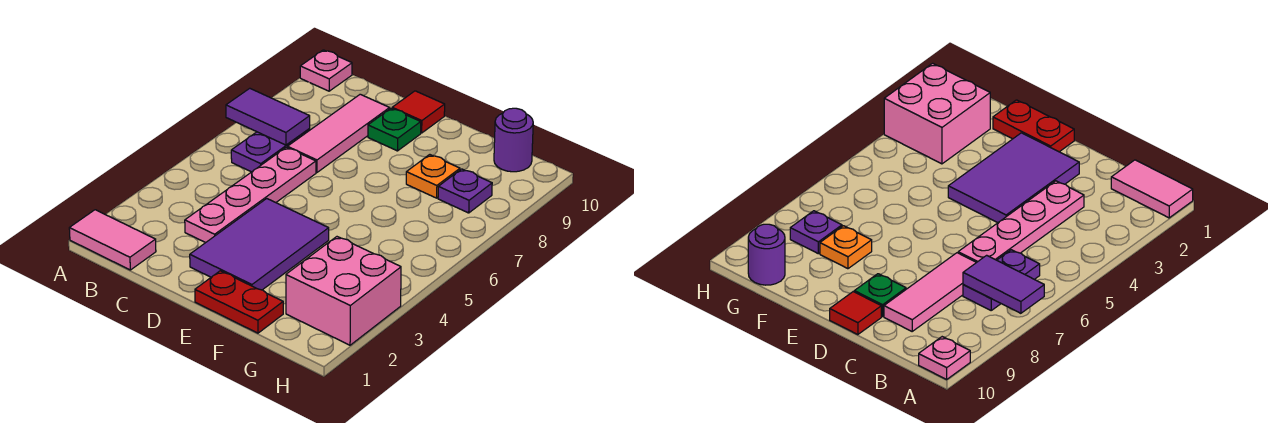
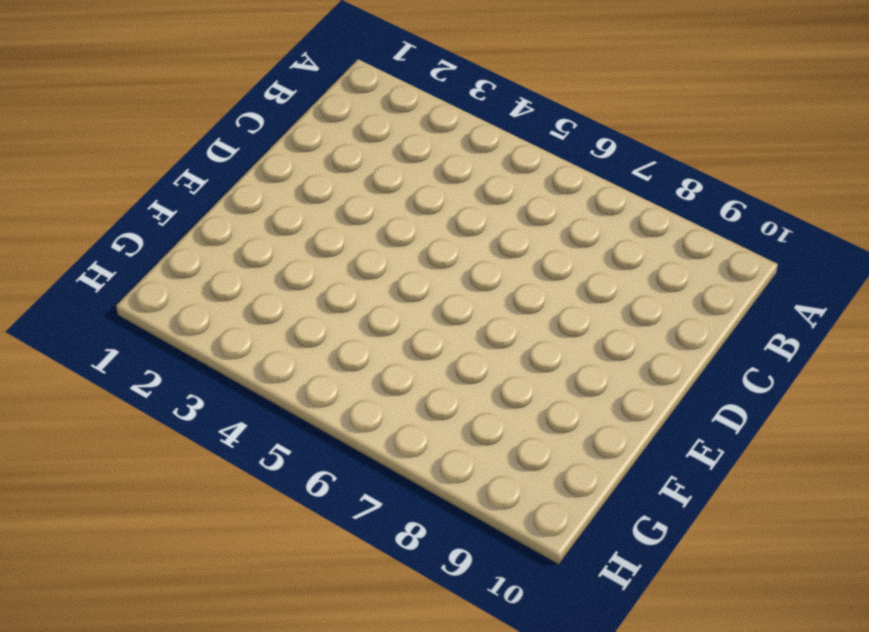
none -> pink 1x2 tile [69,210,156,270]
none -> pink 1x1 plate [300,50,352,91]
none -> purple 1x2 plate [231,129,310,172]

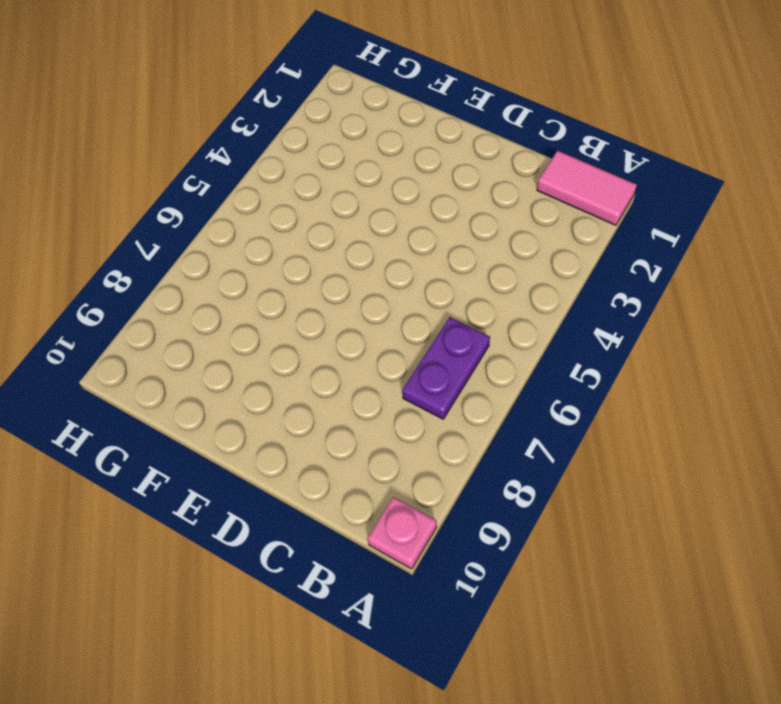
none -> pink 1x4 plate [185,147,316,243]
none -> pink 1x3 tile [287,94,390,172]
none -> purple 2x3 tile [190,199,329,290]

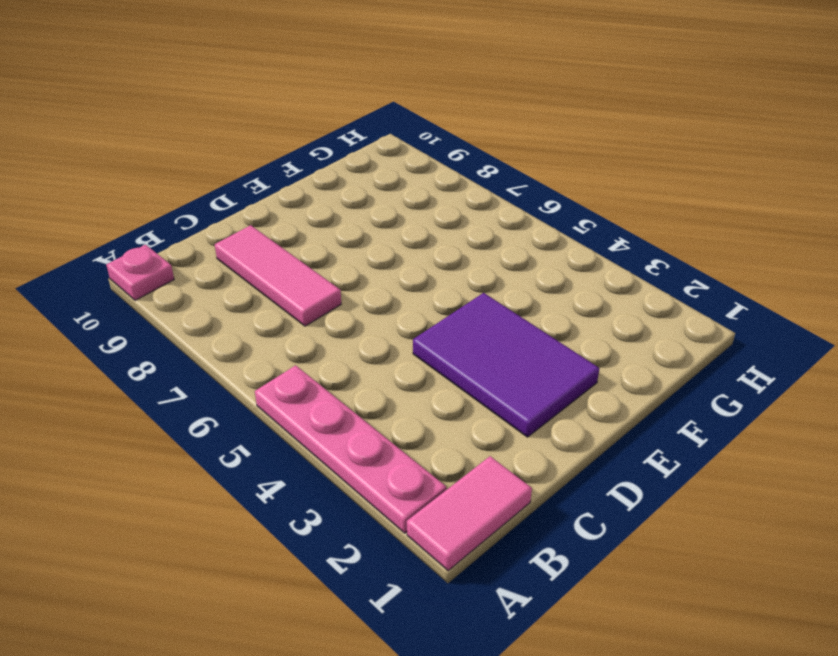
pink 1x4 plate [255,365,446,533] -> pink 1x4 plate moved to [185,147,316,243]
none -> purple 1x2 plate [231,129,310,172]
none -> green 1x1 plate [368,108,421,151]
none -> red 1x1 tile [392,91,445,133]

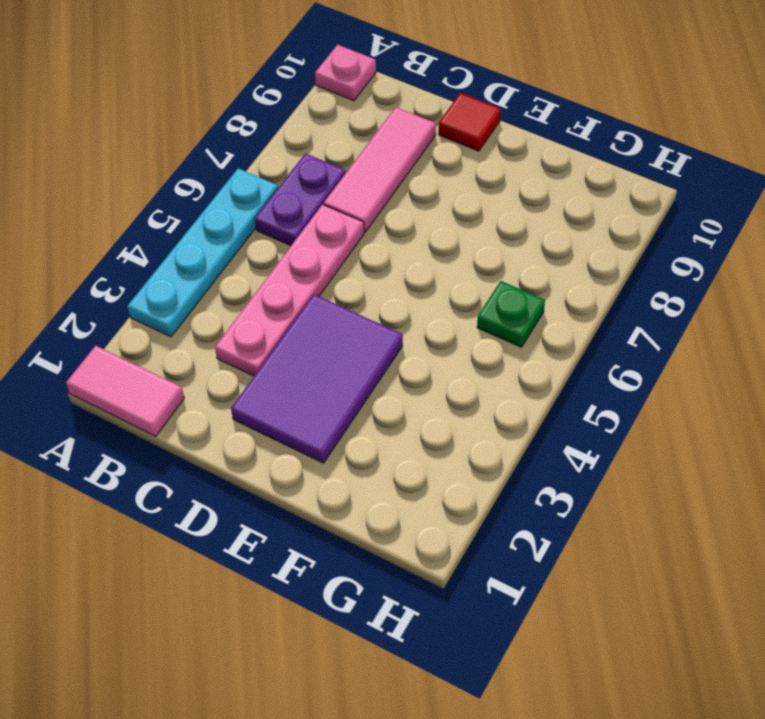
cyan 1x4 plate [127,168,278,337] -> none
green 1x1 plate [477,281,545,347] -> green 1x1 plate moved to [368,108,421,151]
none -> red 1x2 plate [195,271,283,333]
none -> orange 1x1 plate [406,155,460,198]
none -> pink 2x2 brick [286,237,401,345]

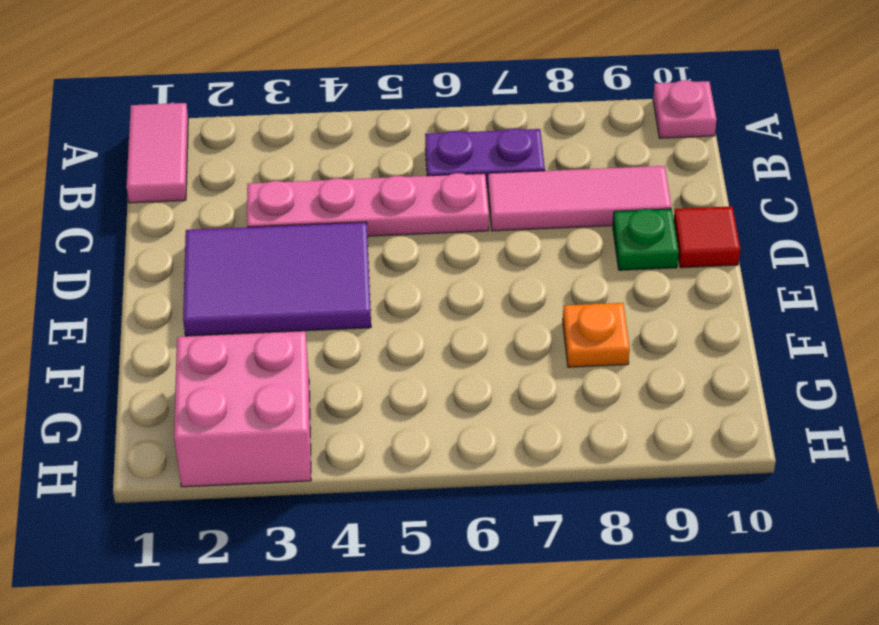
none -> red 1x2 plate [195,271,283,333]
none -> purple 1x1 plate [438,169,492,213]
none -> purple 1x1 round brick [494,108,533,172]

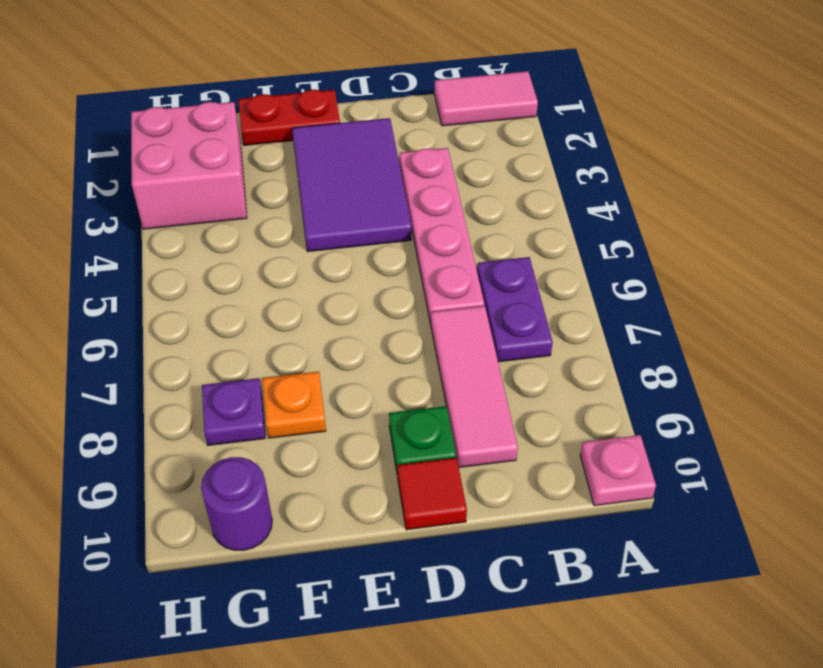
none -> purple 1x2 tile [226,88,310,145]

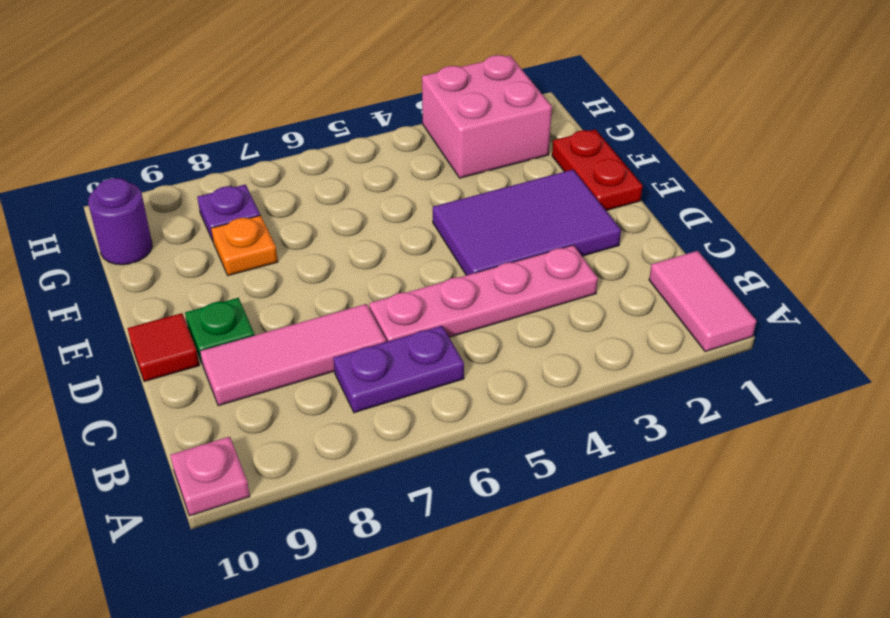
none -> purple 1x2 tile [226,88,310,145]

